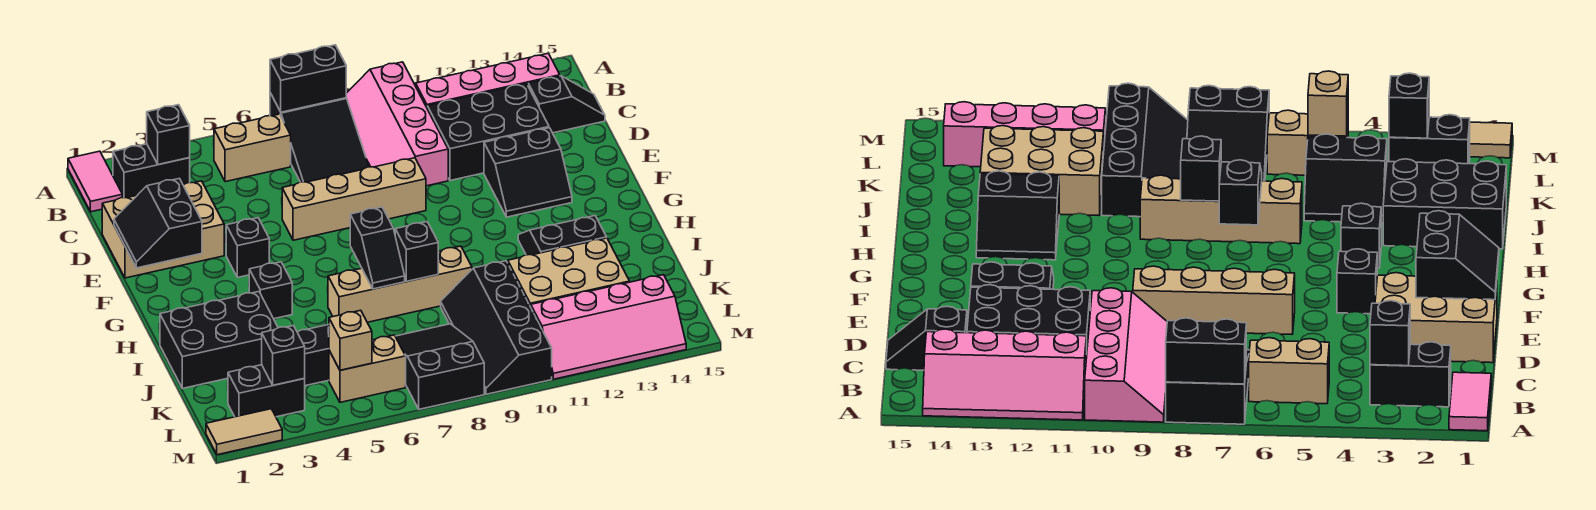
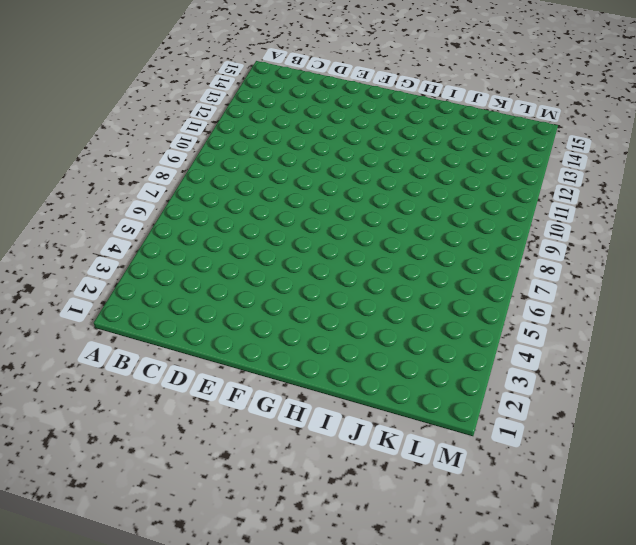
none -> pink 1x2 tile [68,151,122,212]
none -> black 2x3 slope [270,93,369,182]
none -> pink 2x4 slope [346,62,448,186]
none -> pink 2x4 slope [415,53,560,107]

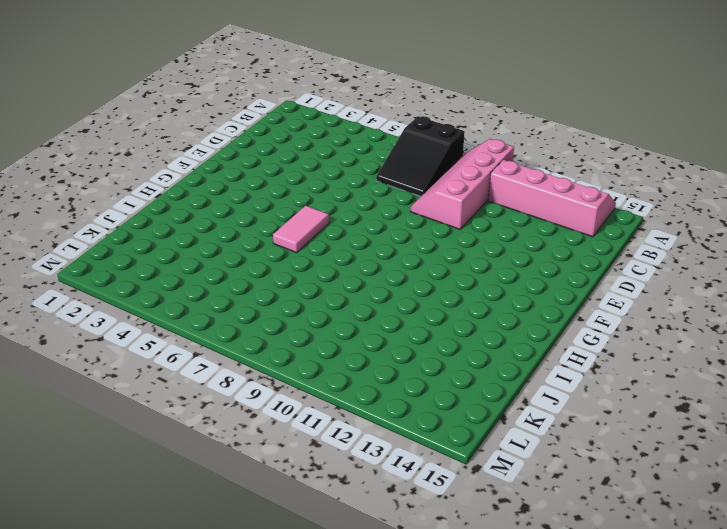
pink 1x2 tile [273,206,329,253] -> pink 1x2 tile moved to [68,151,122,212]
none -> black 1x2 brick [113,144,190,198]
none -> tan 1x2 brick [214,114,291,182]
none -> black 2x3 brick [427,84,549,181]
none -> black 1x2 slope [528,76,605,133]

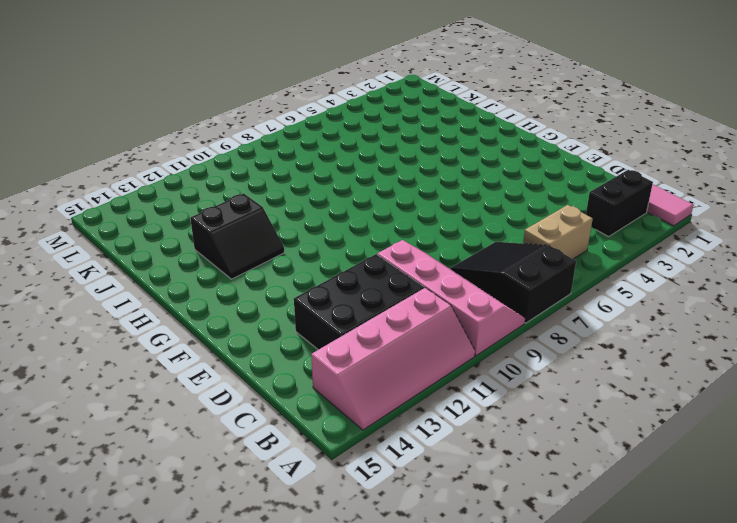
none -> black 1x2 slope [528,76,605,133]
none -> tan 2x3 brick [102,181,224,278]
none -> tan 1x4 brick [282,158,426,240]
none -> black 2x2 slope [484,128,572,217]

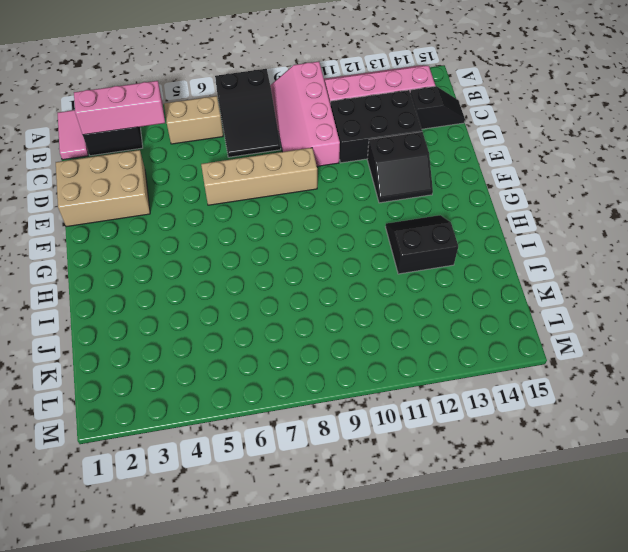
pink 1x3 brick [74,81,165,135] -> black 1x1 brick [147,105,190,165]
none -> black 1x1 brick [226,218,269,278]
none -> black 1x1 brick [249,262,292,319]
none -> black 2x3 brick [160,292,278,388]
none -> tan 1x4 brick [328,246,472,322]

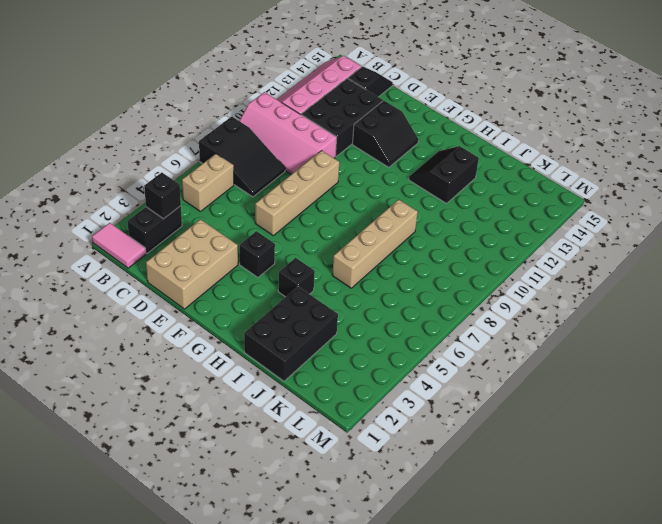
none -> black 2x2 slope [297,325,329,386]
none -> black 2x4 slope [441,261,552,394]
none -> tan 2x3 brick [508,238,630,307]
none -> black 2x3 slope [395,324,484,409]

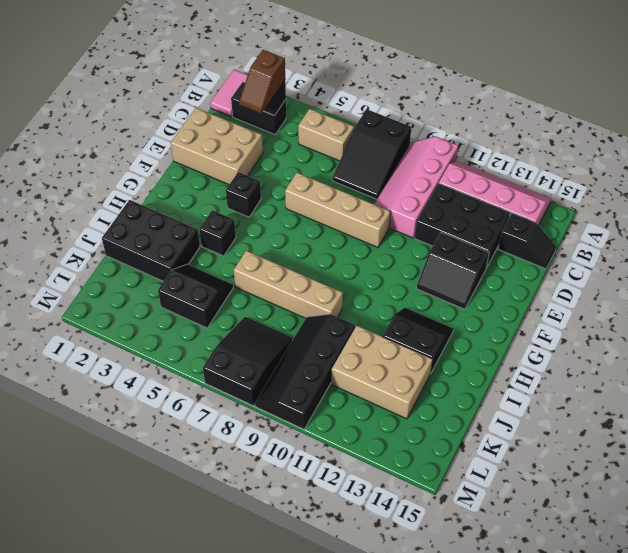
brown 1x2 slope [239,50,285,113] -> none
none -> black 1x2 brick [228,365,305,417]
none -> tan 1x2 brick [329,335,406,402]
none -> pink 2x4 slope [531,275,686,379]
none -> tan 1x2 tile [206,409,282,455]

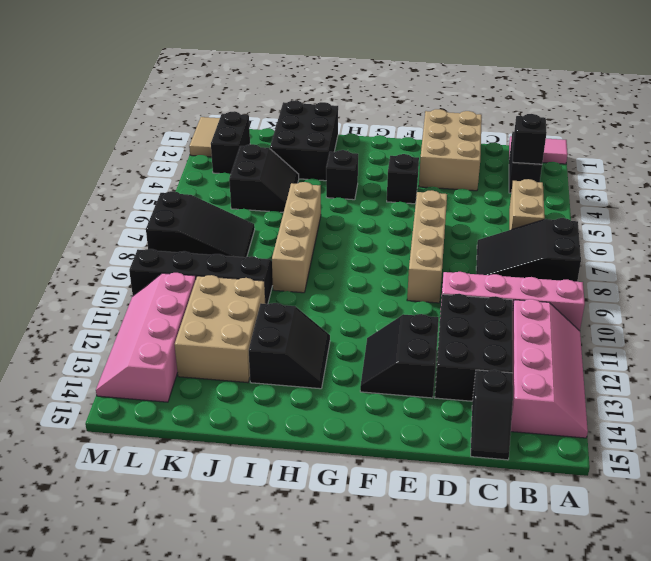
none -> tan 1x2 brick [329,335,406,402]
none -> black 1x2 brick [270,45,346,112]
none -> black 2x2 slope [114,178,202,268]
none -> black 1x2 slope [350,207,405,289]

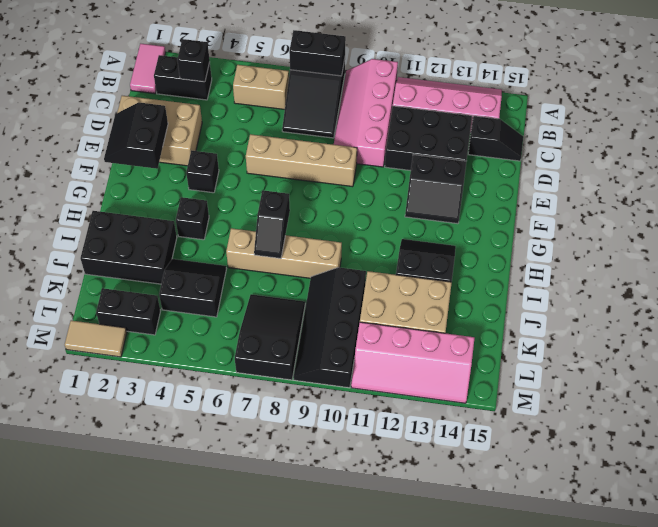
none -> tan 1x2 brick [329,335,406,402]
none -> black 1x1 brick [395,222,438,281]
none -> black 1x1 brick [262,326,305,385]
none -> tan 1x1 brick [329,310,372,370]

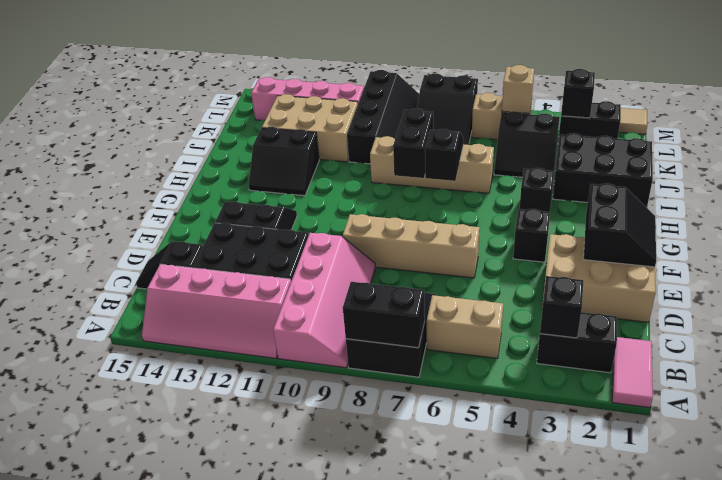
black 1x2 brick [393,108,433,178] -> black 1x1 brick [395,222,438,281]

